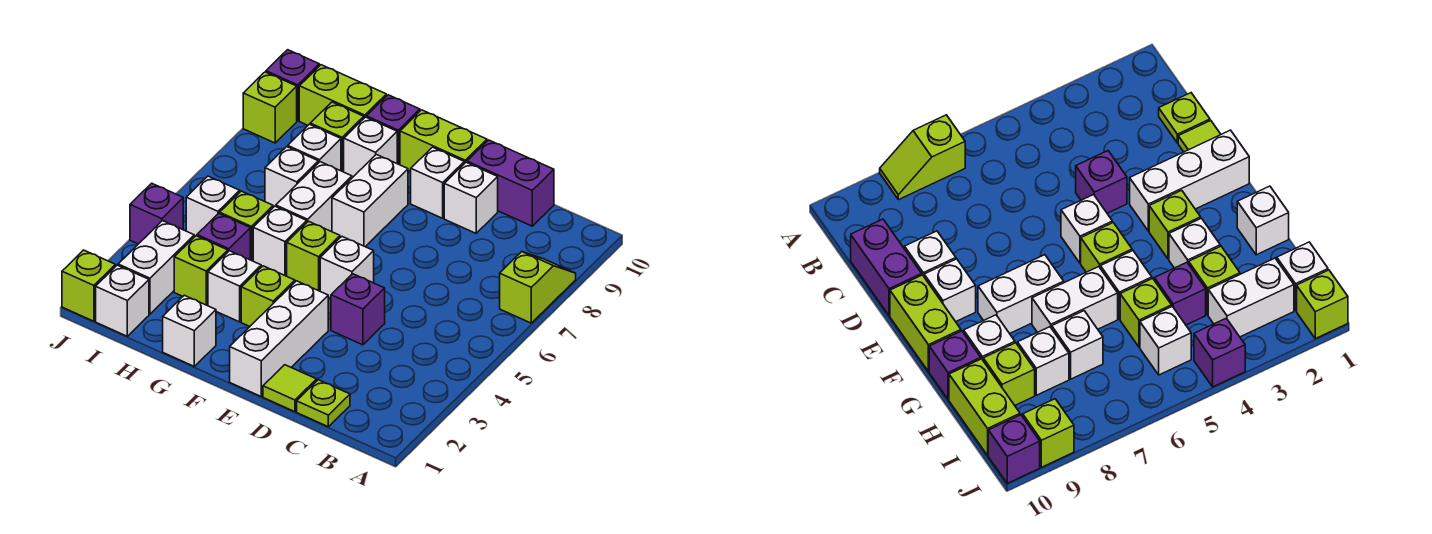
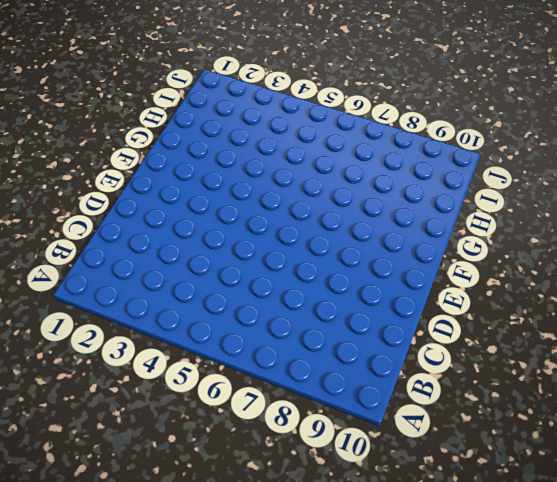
none -> lime 1x2 slope [500,252,576,323]
none -> lime 1x1 plate [297,380,350,427]
none -> purple 1x2 brick [467,140,554,226]
none -> lime 1x1 tile [263,365,317,412]

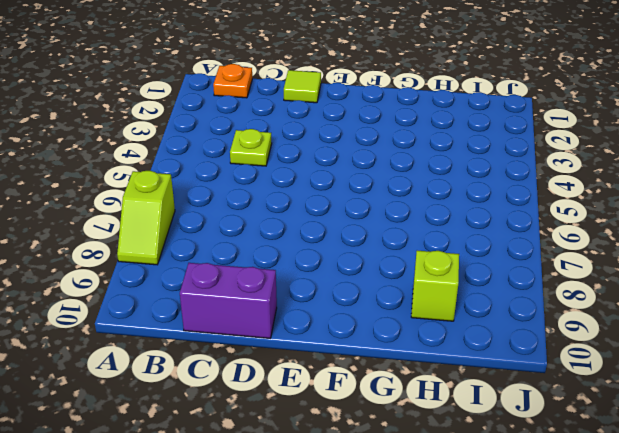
orange 1x1 plate [213,64,252,98] -> none
lime 1x1 plate [230,129,272,166] -> lime 1x1 plate moved to [297,380,350,427]
none -> purple 1x1 brick [331,274,385,345]
none -> white 1x1 brick [444,162,498,233]
none -> white 1x3 brick [230,281,328,396]
none -> white 1x1 brick [320,237,374,298]

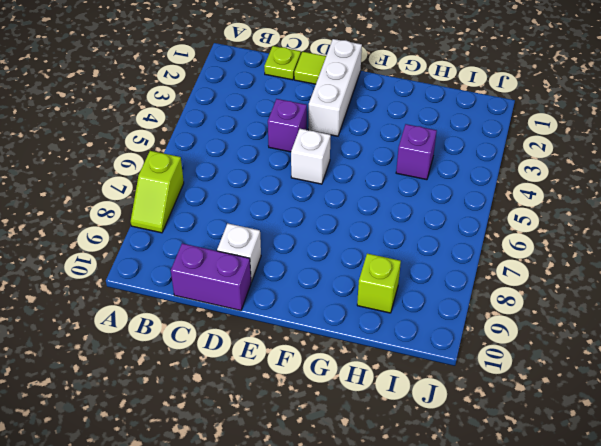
none -> white 1x1 brick [411,147,464,218]
none -> lime 1x2 brick [400,110,487,172]
none -> lime 1x1 brick [241,266,295,326]
none -> lime 1x1 brick [287,221,340,291]

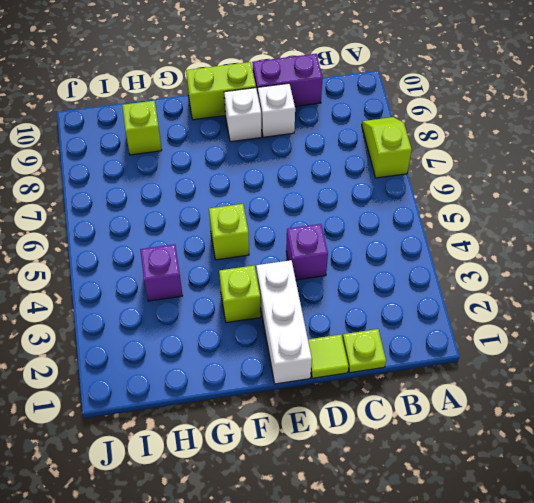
none -> white 1x1 brick [320,237,374,298]
none -> white 1x2 brick [332,154,408,247]
none -> white 1x1 brick [163,295,216,366]
none -> white 1x1 brick [208,251,261,322]

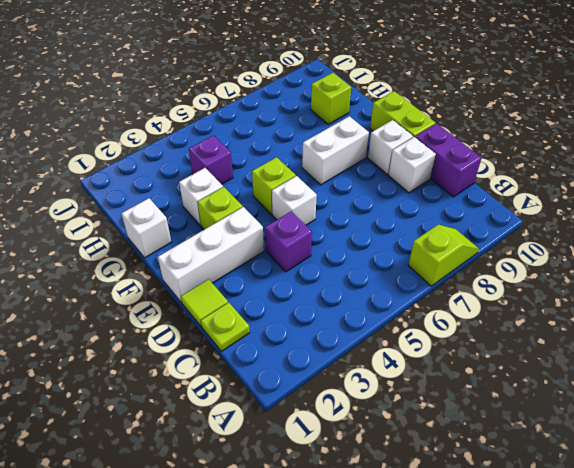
none -> white 1x1 brick [253,206,307,276]
none -> white 1x2 brick [276,162,352,232]
none -> white 1x1 brick [344,117,397,178]
none -> purple 1x1 brick [366,95,420,165]

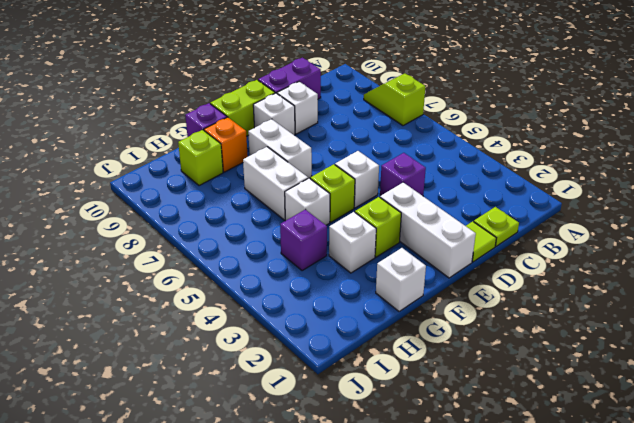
orange 1x1 brick [204,117,248,172] -> white 1x1 brick [344,117,397,178]
none -> lime 1x1 brick [174,236,228,306]
none -> lime 1x1 brick [220,191,273,261]
none -> white 1x1 brick [265,147,318,207]
none -> white 1x1 brick [288,124,341,171]

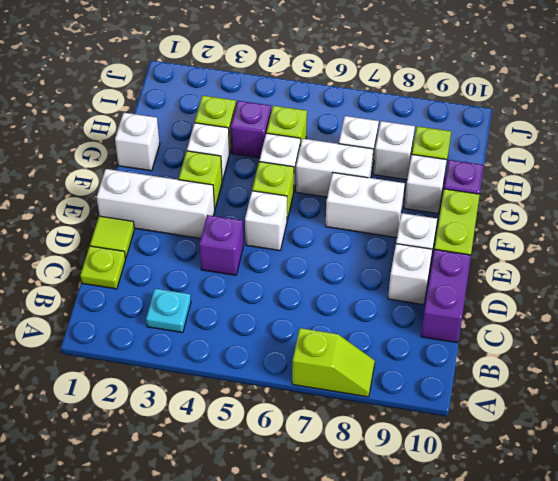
cyan 1x1 plate [146,289,191,333] -> none
none -> lime 1x2 brick [299,65,386,125]
none -> white 1x1 brick [96,265,149,336]
none -> white 1x2 brick [118,221,194,314]
none -> white 1x1 brick [186,176,240,237]

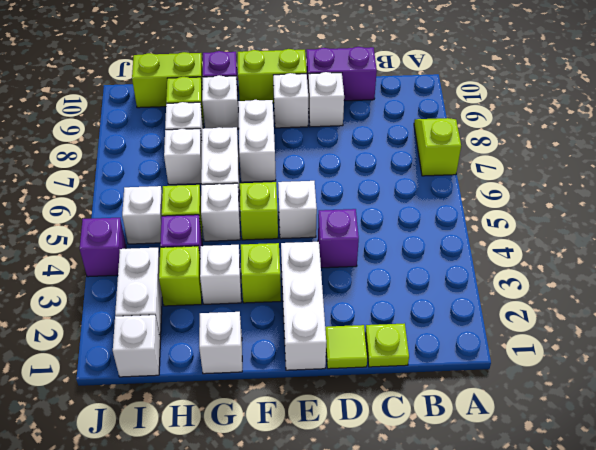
none -> lime 1x1 brick [62,250,116,321]
none -> lime 1x1 brick [243,72,297,143]
none -> purple 1x1 brick [266,50,319,121]

